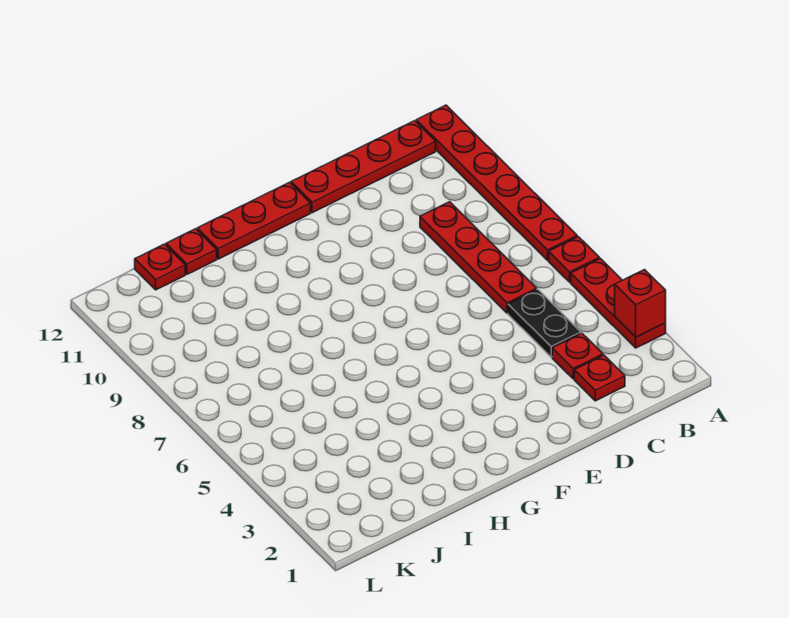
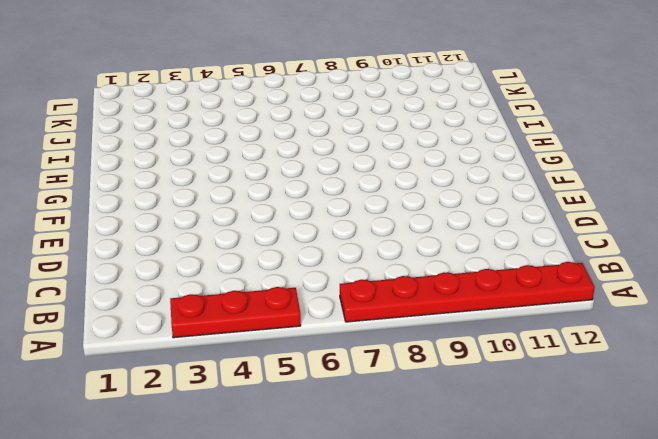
none -> red 1x1 plate [549,237,599,282]
none -> red 1x4 plate [291,121,436,213]
none -> red 1x1 plate [574,355,625,401]

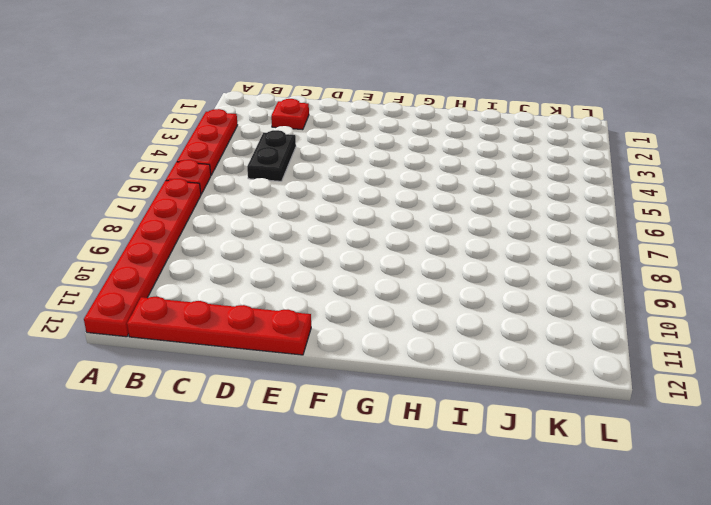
none -> red 1x1 plate [552,333,603,379]
none -> red 1x4 plate [420,202,537,313]
none -> red 1x3 plate [197,182,311,259]

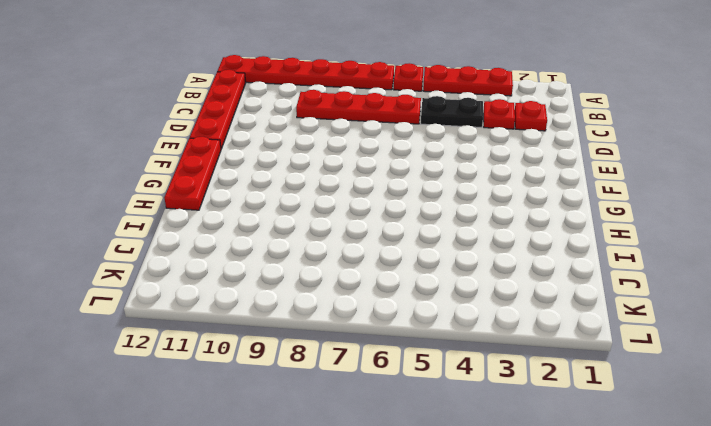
none -> red 1x1 plate [166,229,217,274]
none -> red 1x1 plate [135,244,185,290]
none -> red 1x1 brick [615,270,666,337]

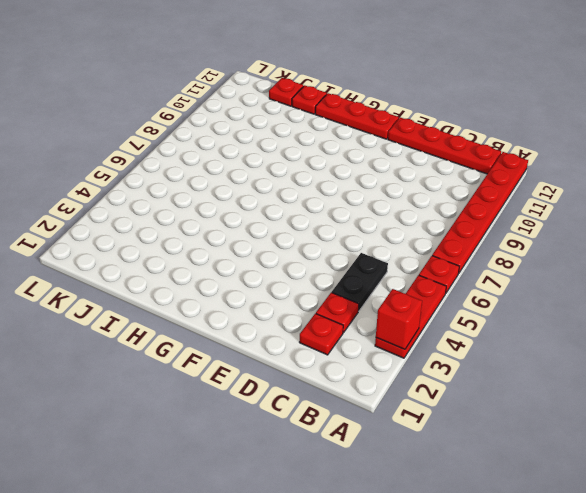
none -> red 1x4 plate [420,202,537,313]

